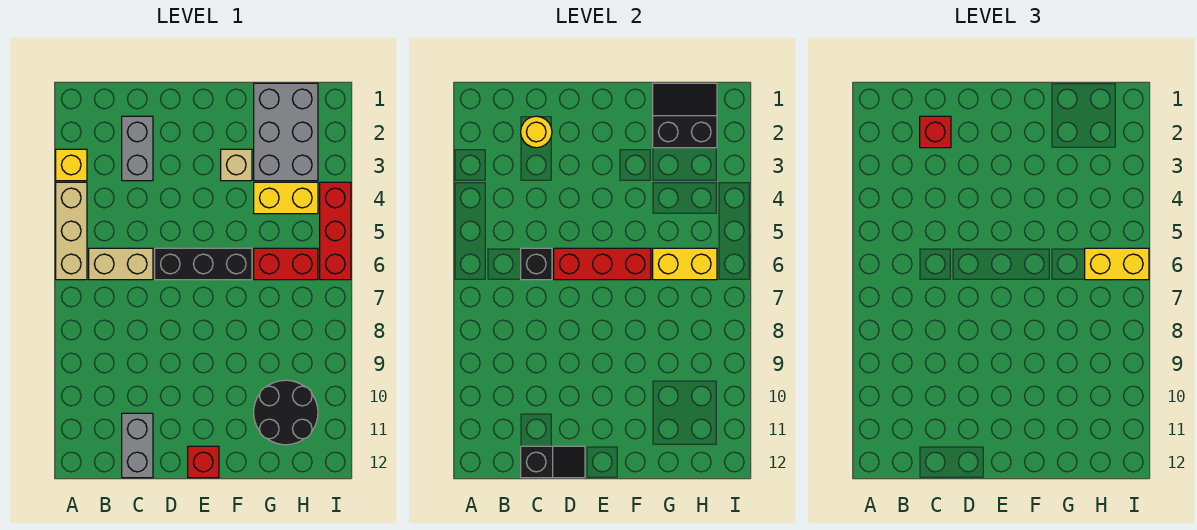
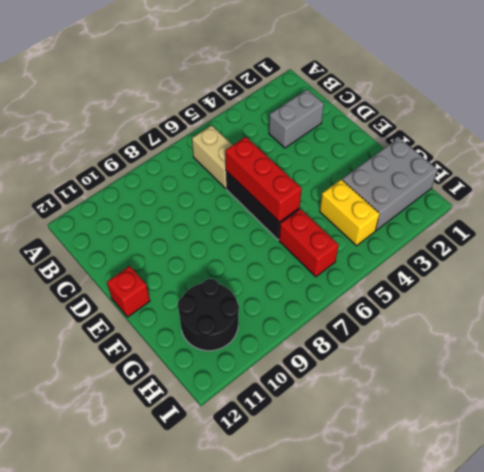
none -> yellow 1x1 brick [56,149,87,181]
none -> tan 1x3 brick [56,182,87,280]
none -> grey 1x2 brick [122,413,153,478]

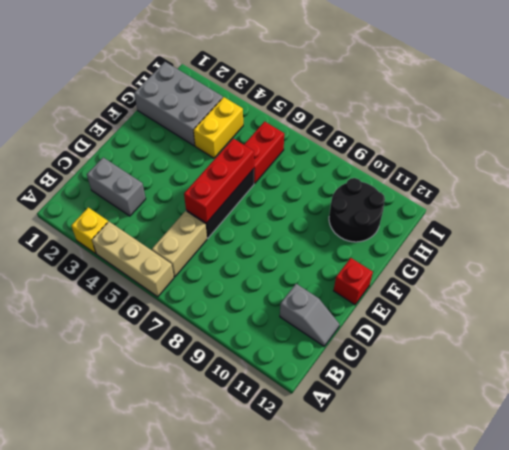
grey 1x2 slope [280,284,340,346] -> grey 1x2 brick [122,413,153,478]
none -> tan 1x1 brick [221,149,252,181]
none -> red 1x3 brick [320,182,351,280]
none -> yellow 1x1 round brick [521,116,552,148]

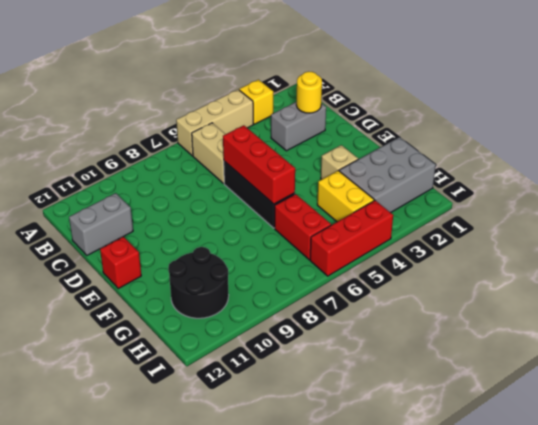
none -> black 1x1 brick [521,248,552,280]
none -> black 1x2 slope [521,446,585,478]
none -> black 2x2 slope [653,83,717,148]

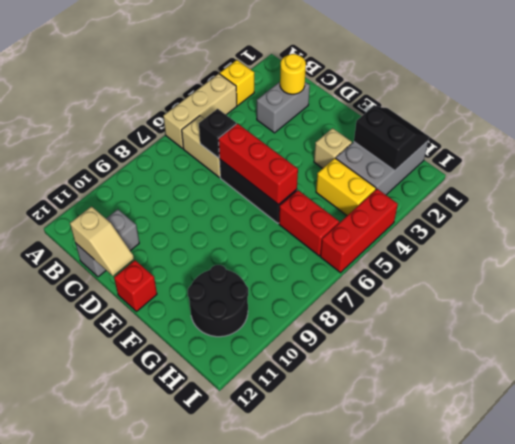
tan 1x2 slope [70,206,134,276] -> black 1x2 slope [521,446,585,478]
none -> yellow 1x2 brick [653,248,717,280]
none -> red 1x1 brick [920,116,951,148]
none -> yellow 1x2 brick [1085,248,1149,280]

